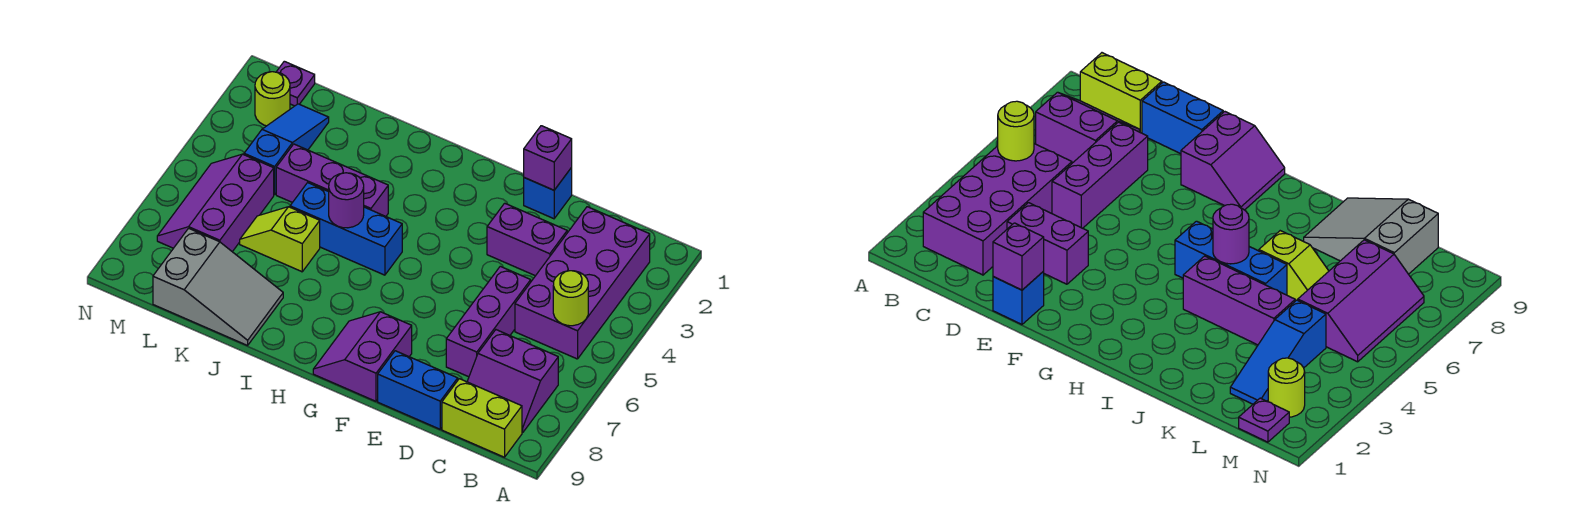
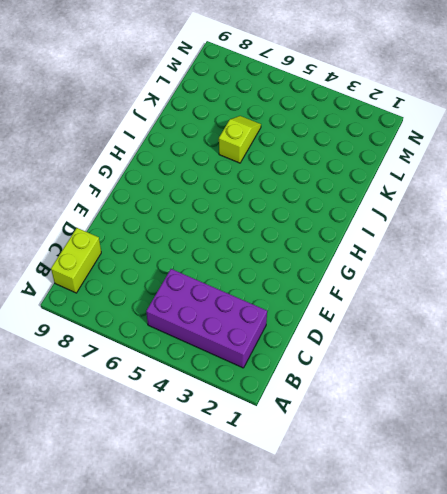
none -> purple 2x2 slope [467,330,558,433]
none -> purple 1x2 brick [487,203,567,276]
none -> purple 1x3 brick [446,266,531,377]

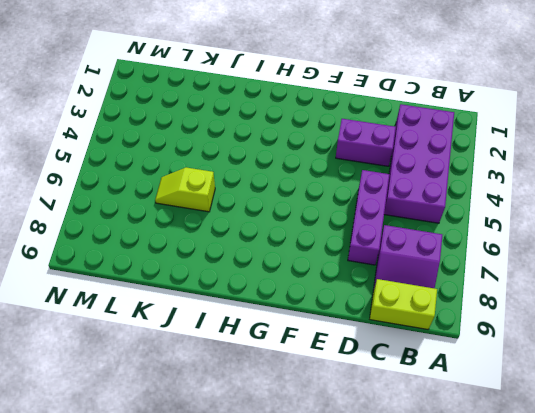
none -> blue 1x2 brick [378,351,458,429]
none -> blue 1x1 brick [524,168,572,219]
none -> purple 2x2 slope [313,312,412,401]

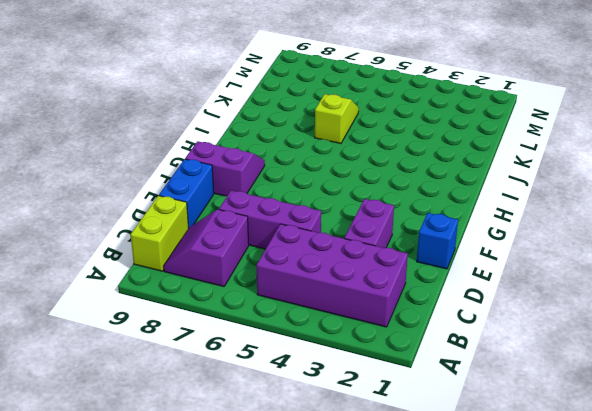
none -> blue 1x3 brick [290,183,402,275]
none -> purple 1x3 brick [276,144,388,216]
none -> grey 2x3 slope [153,228,283,345]

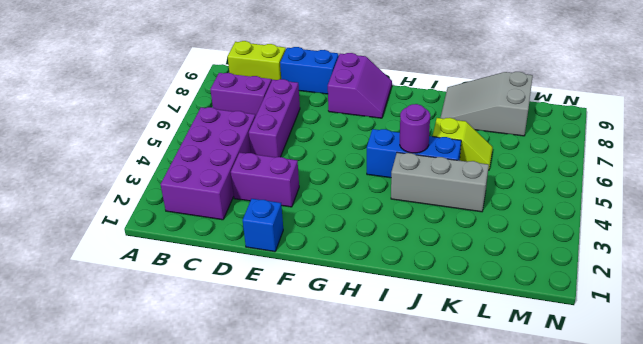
grey 1x3 brick [391,152,489,212] -> purple 1x3 brick [276,144,388,216]
none -> blue 1x3 slope [244,104,329,195]
none -> purple 2x3 slope [157,154,274,252]
none -> purple 1x1 plate [277,61,315,106]

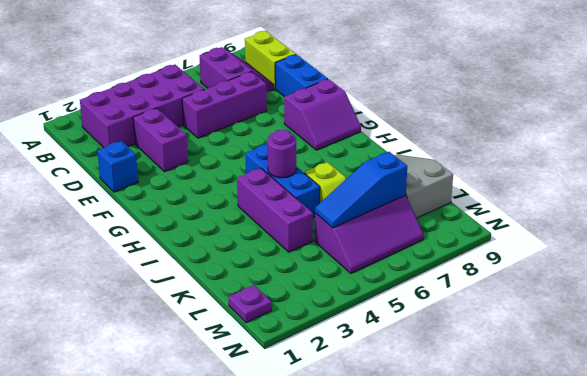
blue 1x3 slope [315,152,407,228] -> blue 1x3 slope moved to [244,104,329,195]
none -> lime 1x1 round brick [255,72,290,126]
none -> lime 1x1 round brick [553,271,588,326]
none -> purple 1x1 brick [524,126,572,190]

